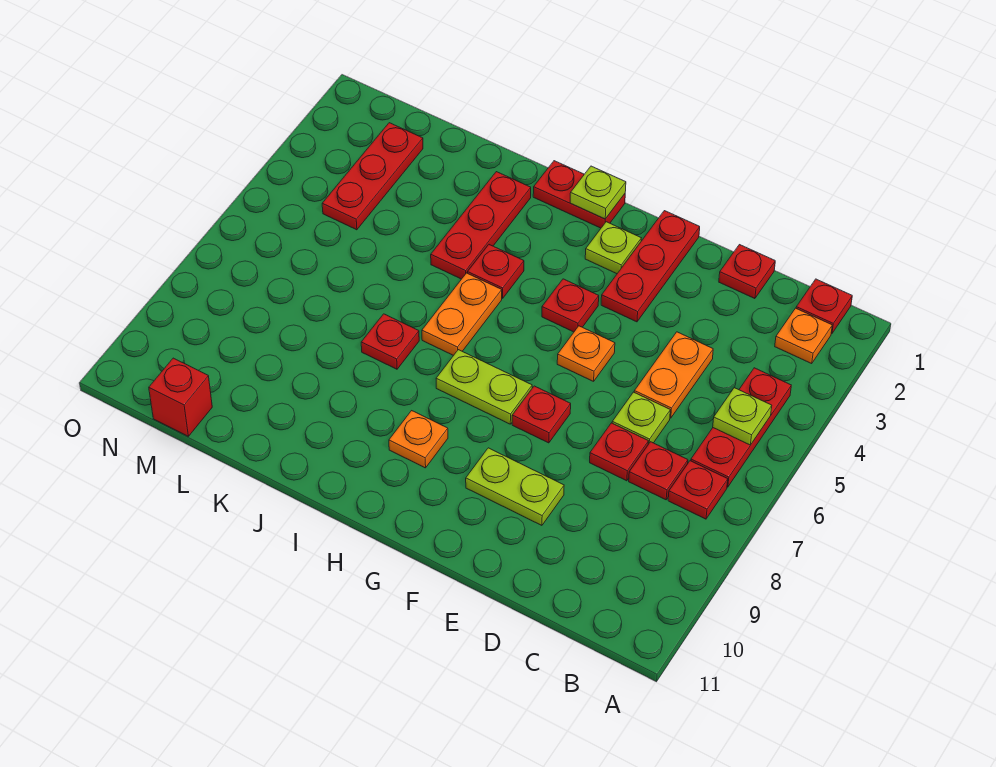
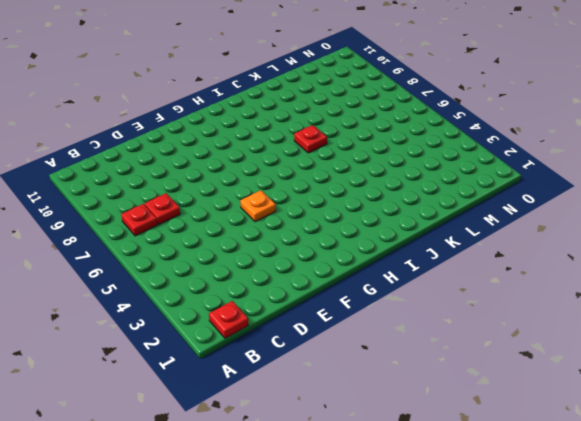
none -> orange 1x1 plate [775,308,832,363]
none -> red 1x3 plate [691,368,791,487]
none -> red 1x1 plate [719,245,775,299]

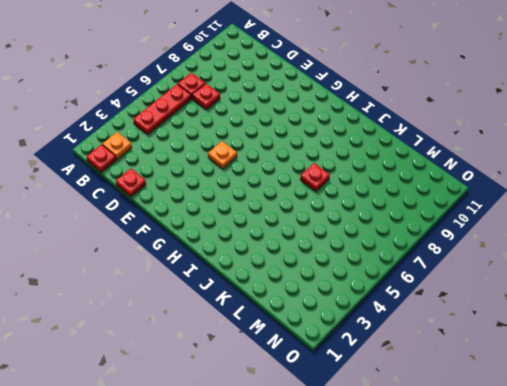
none -> orange 1x2 plate [634,332,713,418]
none -> lime 1x1 plate [612,392,670,444]
none -> red 1x1 plate [590,423,649,481]

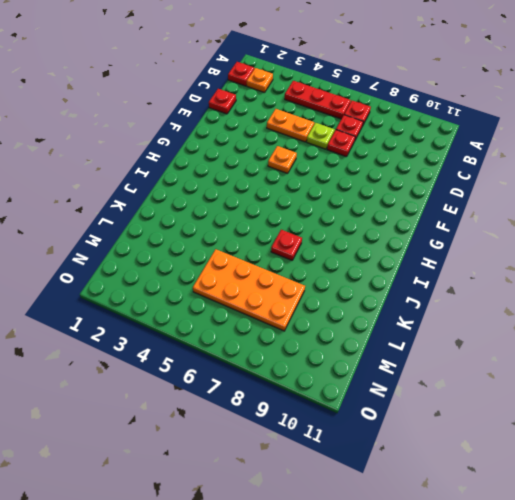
orange 2x4 plate [193,249,305,331] -> none
none -> lime 1x2 plate [466,448,564,525]
none -> red 1x3 plate [601,211,700,322]
none -> red 1x1 plate [512,386,571,443]

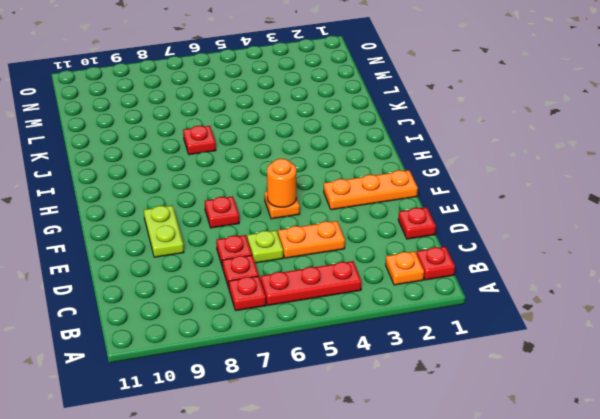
orange 1x3 plate [324,170,418,210] -> red 1x3 plate [601,211,700,322]
orange 1x1 round brick [267,159,296,207] -> none
none -> lime 1x1 plate [585,222,641,274]
none -> red 1x1 plate [542,279,599,332]
none -> lime 1x2 plate [436,350,532,424]

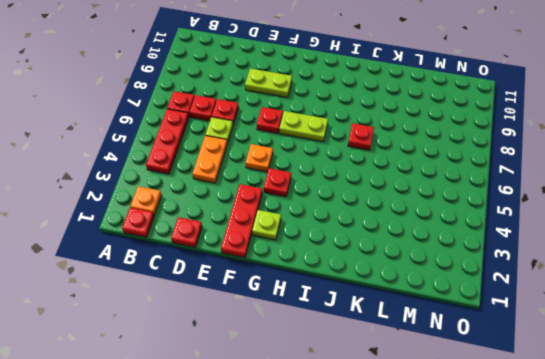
none -> red 1x2 plate [533,161,625,228]
none -> orange 1x1 plate [389,411,448,468]
none -> red 1x1 plate [468,245,524,298]

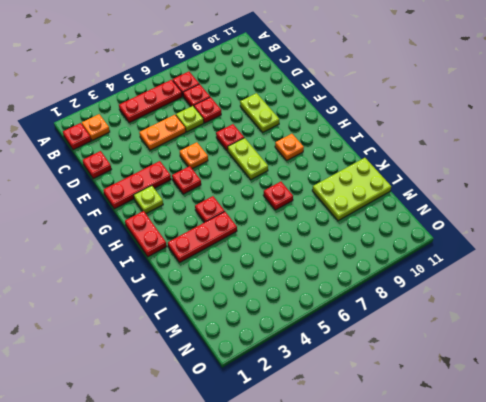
lime 2x3 plate [312,158,391,221] -> none
none -> orange 1x2 plate [422,273,502,356]
none -> red 1x3 plate [322,123,423,230]
none -> red 1x1 brick [149,358,212,436]

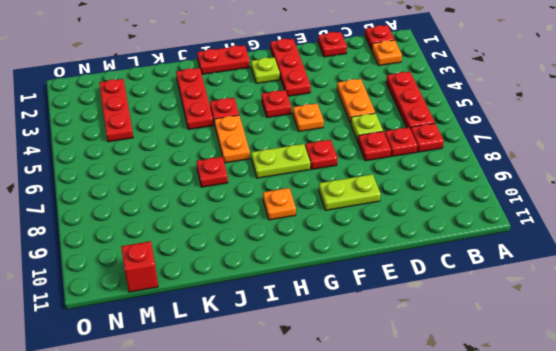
none -> lime 1x1 plate [713,388,772,445]
none -> lime 1x1 plate [570,166,626,219]

